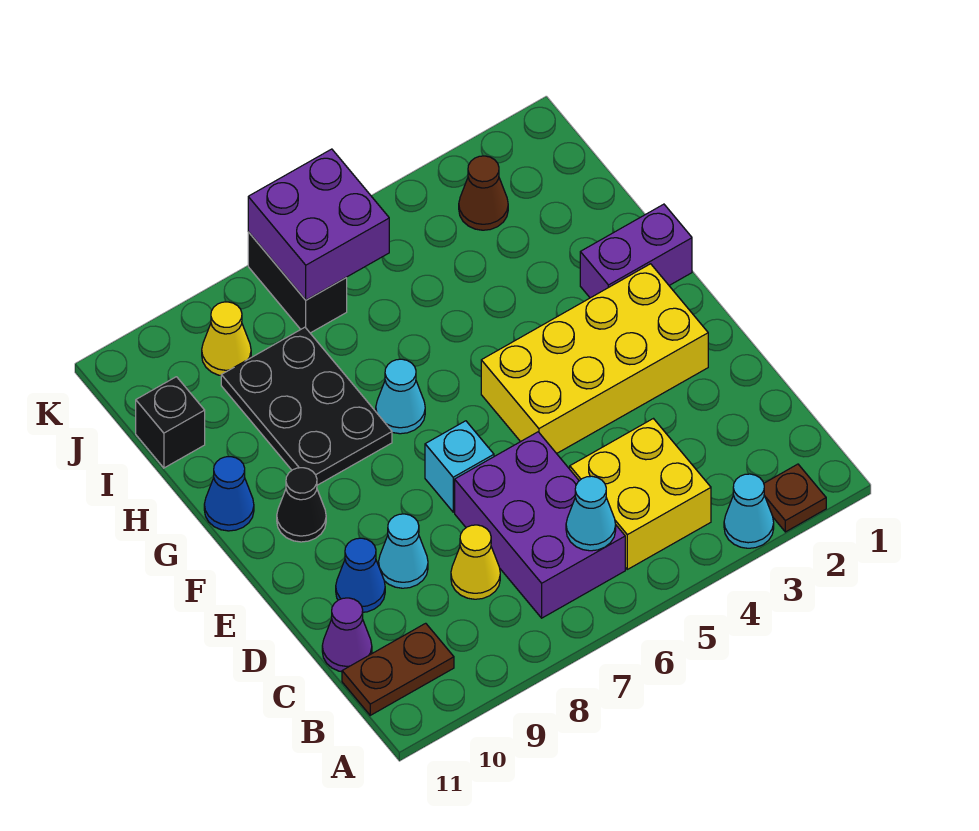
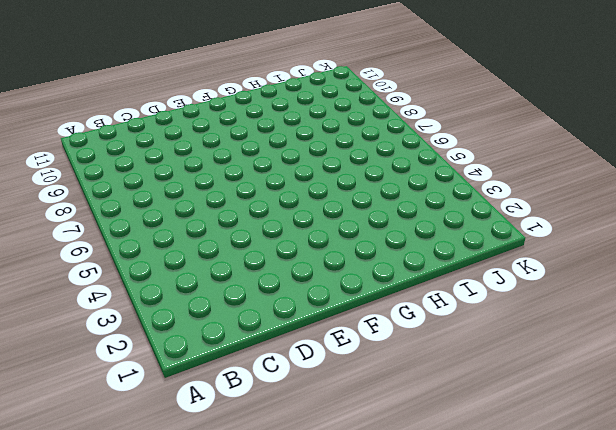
none -> brown 1x1 plate [764,464,826,532]
none -> cyan 1x1 cone [724,474,774,548]
none -> yellow 2x2 brick [570,419,711,569]

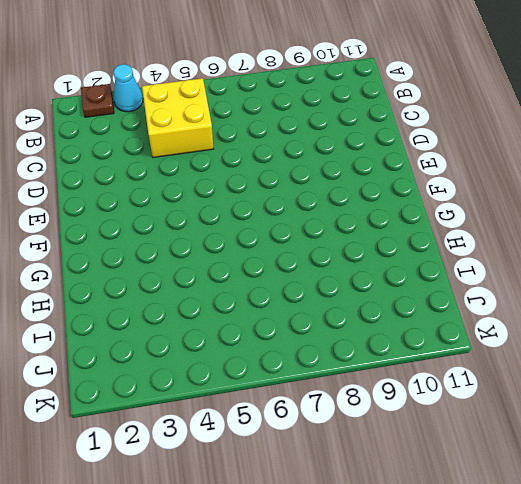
none -> purple 2x3 brick [455,432,625,618]
none -> brown 1x2 plate [342,623,454,715]
none -> yellow 1x1 cone [451,525,500,599]

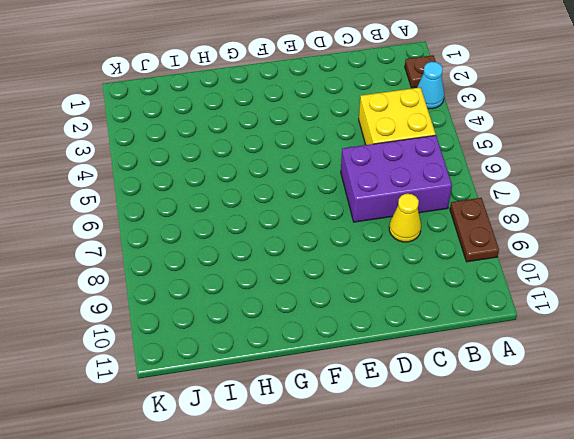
brown 1x2 plate [450,198,499,262] -> brown 1x2 plate moved to [342,623,454,715]
none -> purple 1x1 cone [322,598,372,672]
none -> cyan 1x1 cone [379,514,428,588]
none -> blue 1x1 cone [336,538,385,612]

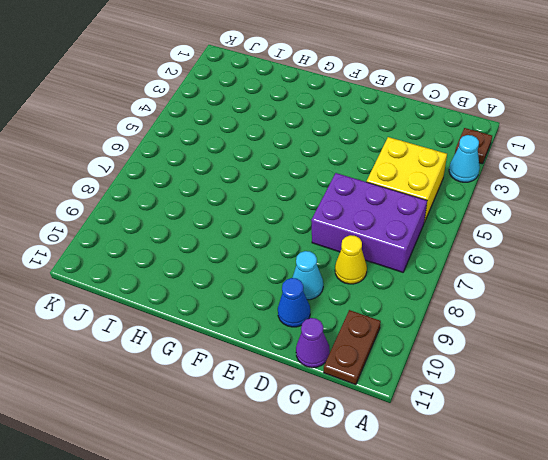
none -> yellow 2x4 brick [481,264,708,454]
none -> cyan 1x1 brick [425,421,494,512]
none -> black 1x1 cone [277,468,326,542]

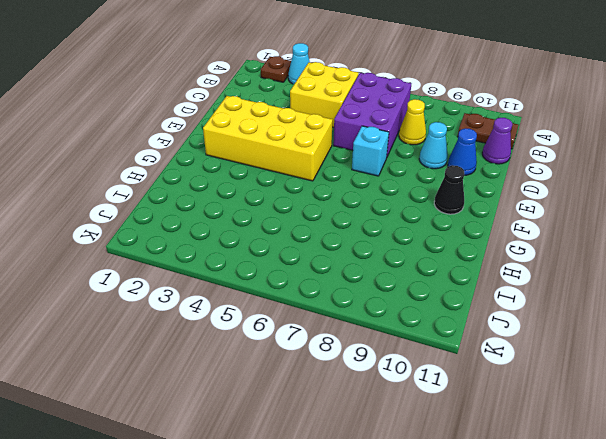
none -> purple 1x2 brick [580,204,692,298]
none -> cyan 1x1 cone [376,359,425,434]
none -> black 2x3 plate [221,327,392,485]

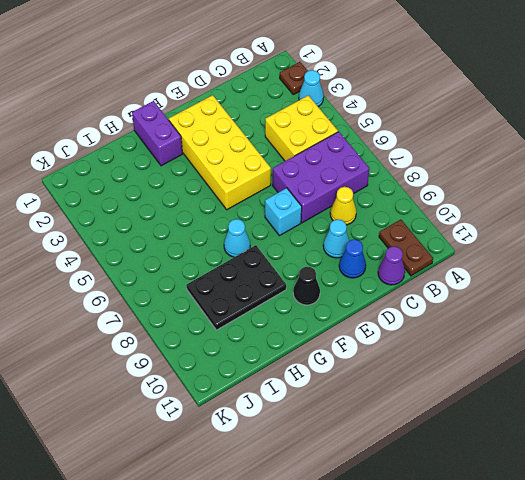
none -> blue 1x1 cone [204,457,254,531]
none -> black 1x1 brick [136,377,205,468]
none -> brown 1x1 cone [459,156,508,230]

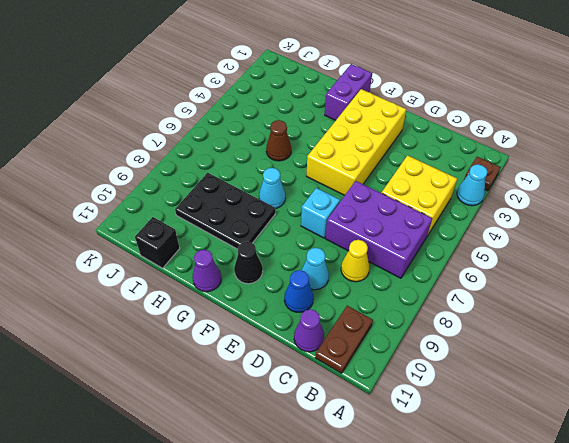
purple 1x1 cone [193,250,221,292] -> blue 1x1 cone [204,457,254,531]
brown 1x1 cone [266,120,291,161] -> brown 1x1 cone moved to [459,156,508,230]
none -> black 1x2 brick [248,232,347,333]
none -> yellow 1x1 cone [202,302,251,375]
none -> cyan 1x1 cone [566,476,616,551]

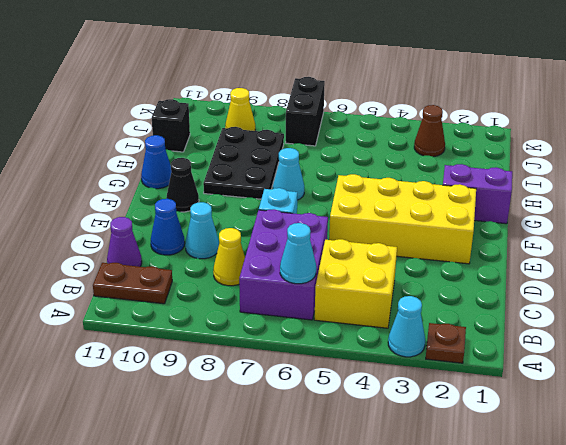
none -> purple 2x2 brick [248,149,389,300]

